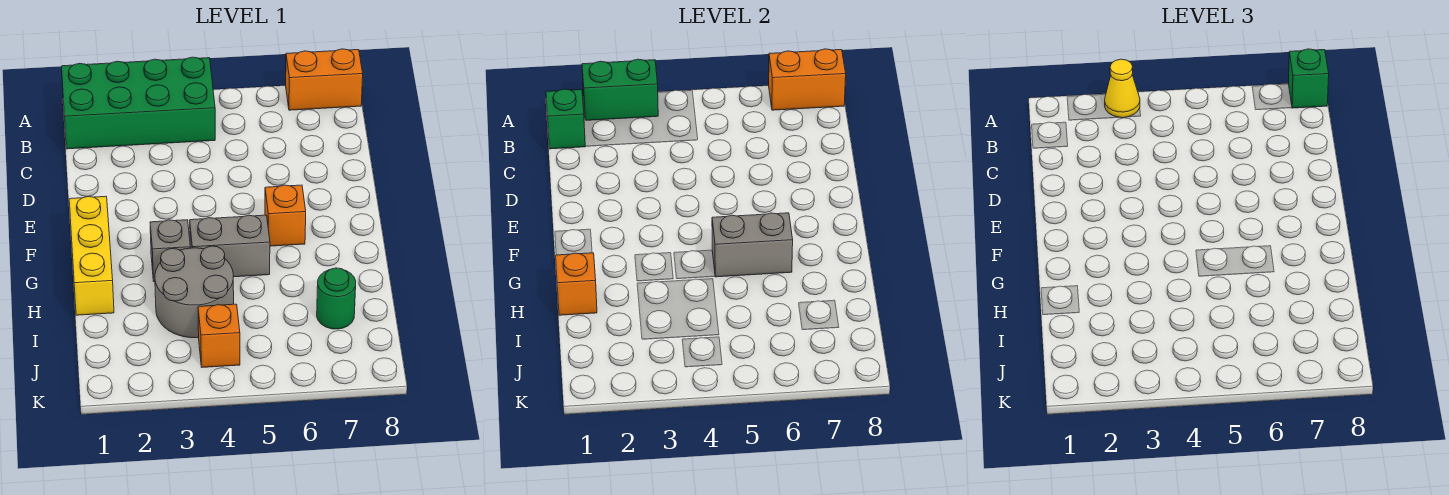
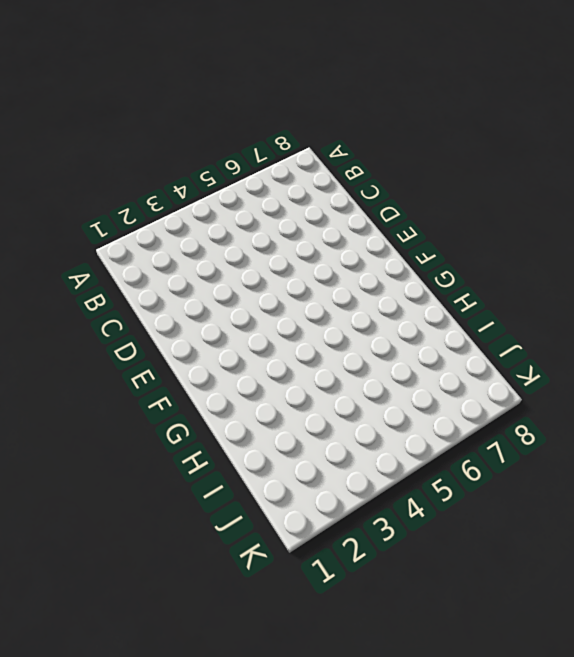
none -> green 2x4 brick [62,57,215,149]
none -> orange 1x2 brick [286,49,363,110]
none -> yellow 1x3 brick [69,196,114,315]

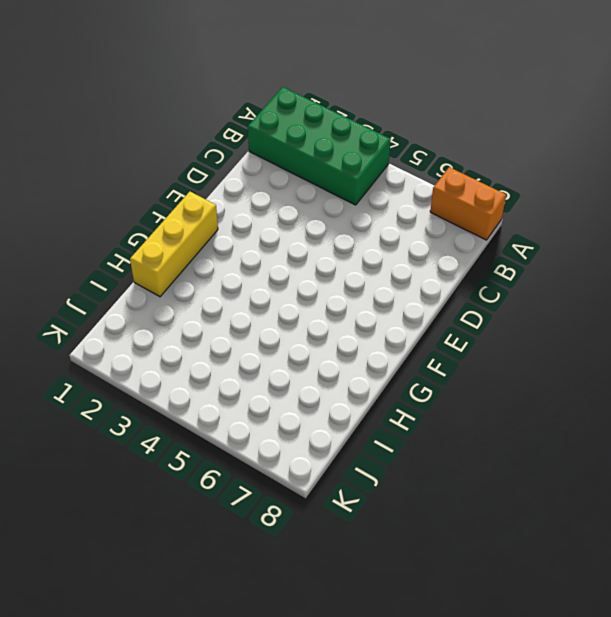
none -> orange 1x1 brick [265,185,306,246]
none -> grey 1x1 brick [150,220,190,282]
none -> grey 1x2 brick [190,215,270,277]

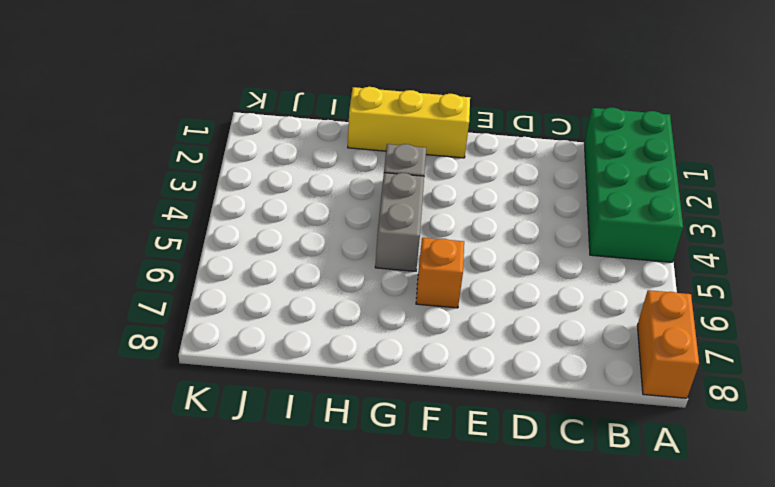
none -> grey 2x2 round brick [155,246,234,338]
none -> green 1x1 round brick [317,268,356,329]
none -> orange 1x1 brick [198,304,240,367]

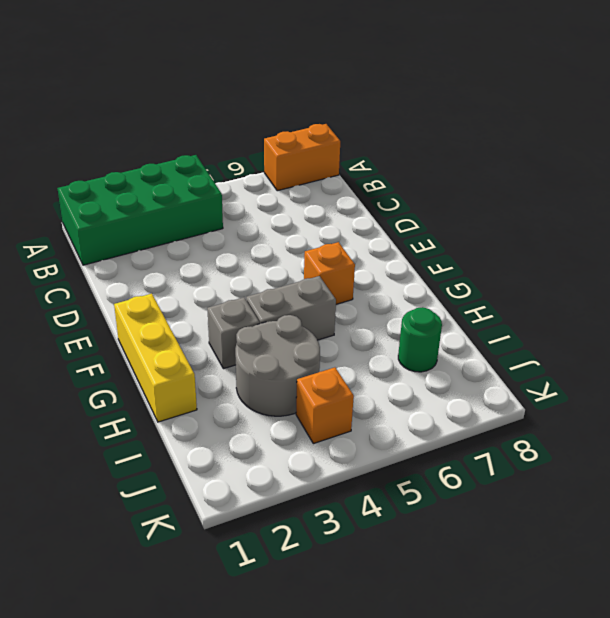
none -> green 1x2 brick [582,59,658,120]
none -> orange 1x2 brick [769,49,846,110]
none -> green 1x1 brick [546,89,585,149]

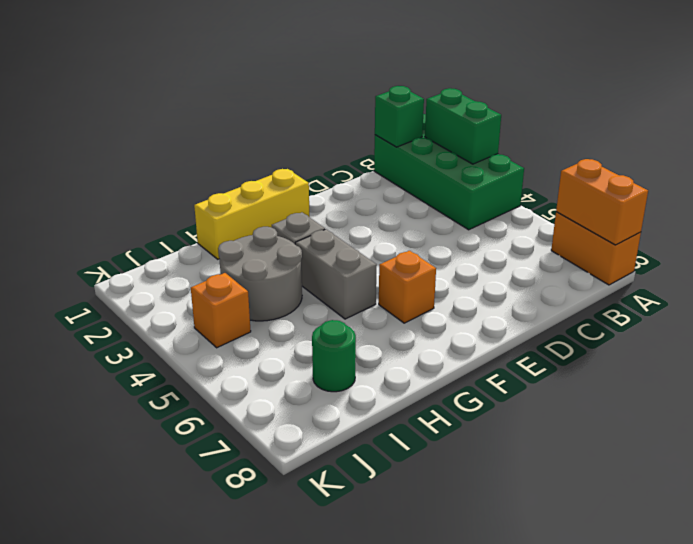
none -> grey 1x2 brick [712,213,793,277]
none -> orange 1x1 brick [556,253,597,315]
none -> yellow 1x1 cone [1105,59,1140,118]

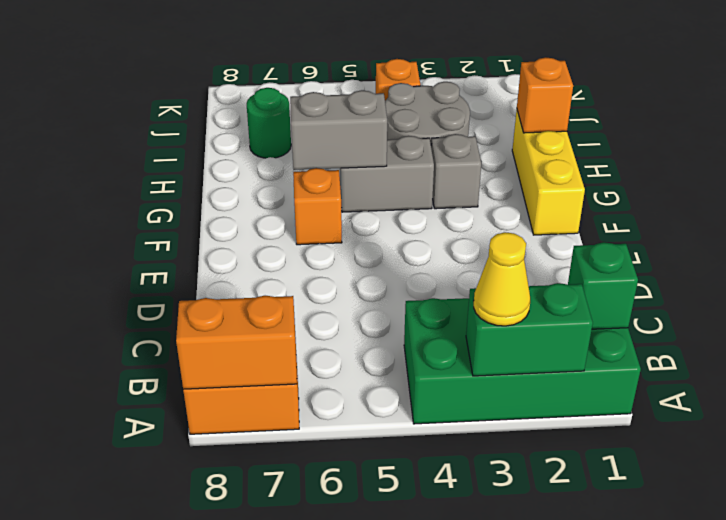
none -> green 1x1 brick [1288,49,1329,108]

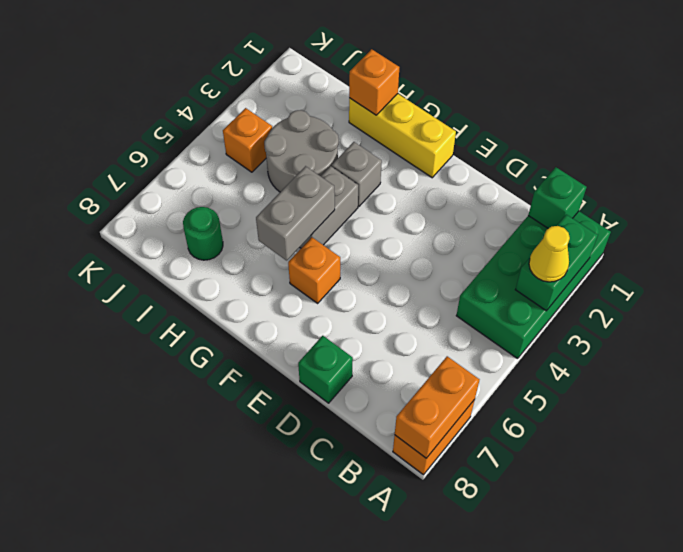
green 1x1 brick [298,336,353,403] -> green 1x1 brick moved to [1288,49,1329,108]

